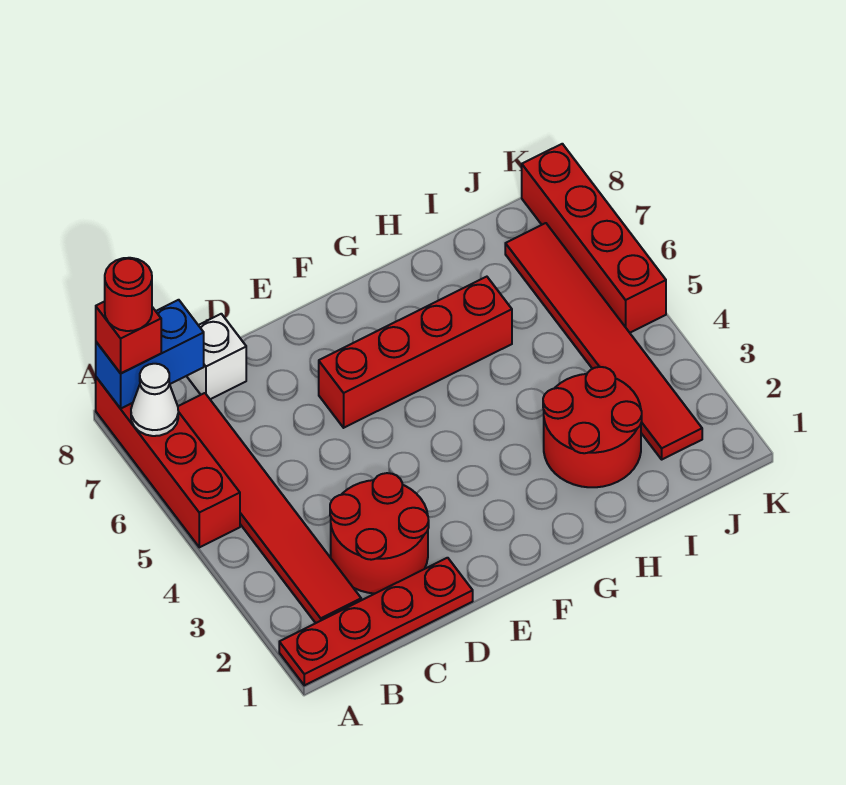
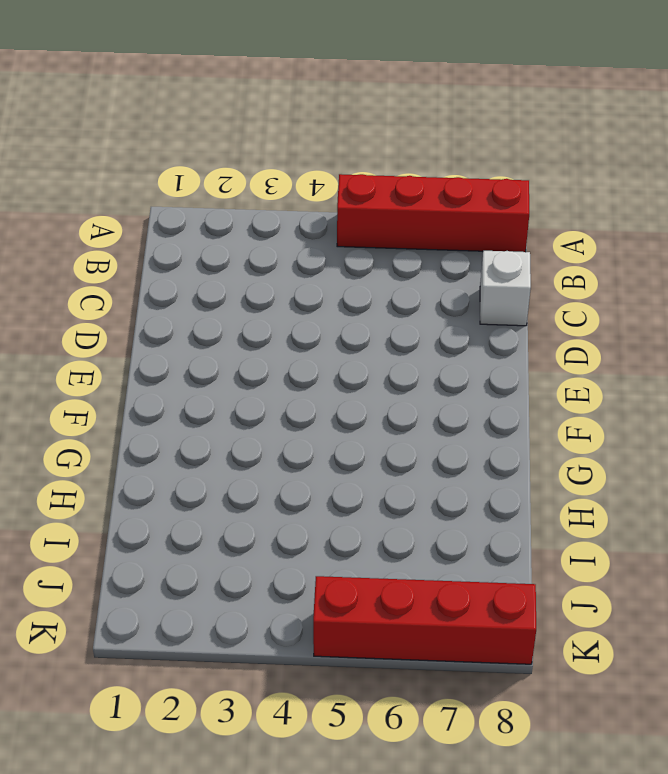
none -> red 1x4 plate [279,558,473,685]
none -> red 1x6 tile [178,393,361,623]
none -> red 2x2 round brick [330,473,429,594]

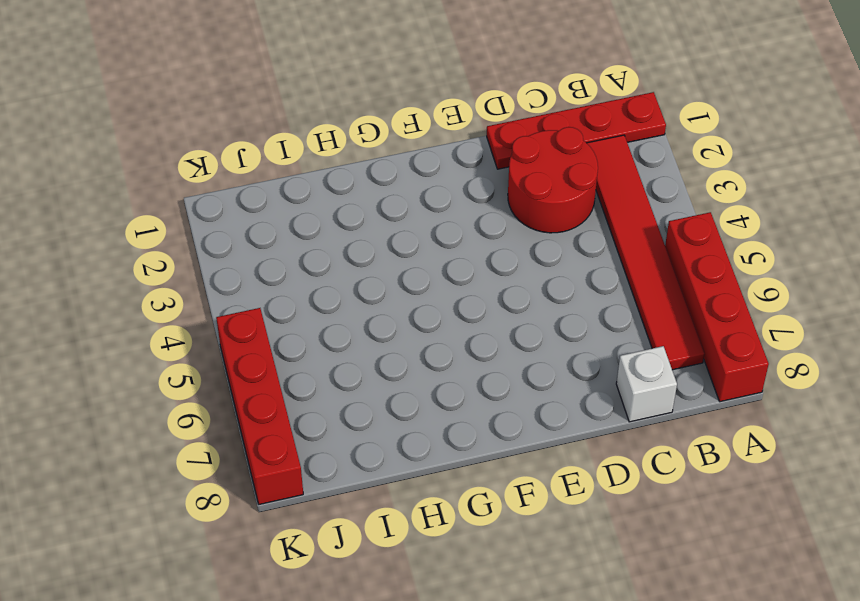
none -> red 1x4 brick [319,277,512,428]
none -> red 2x2 round brick [543,367,642,487]
none -> red 1x6 tile [505,223,702,459]

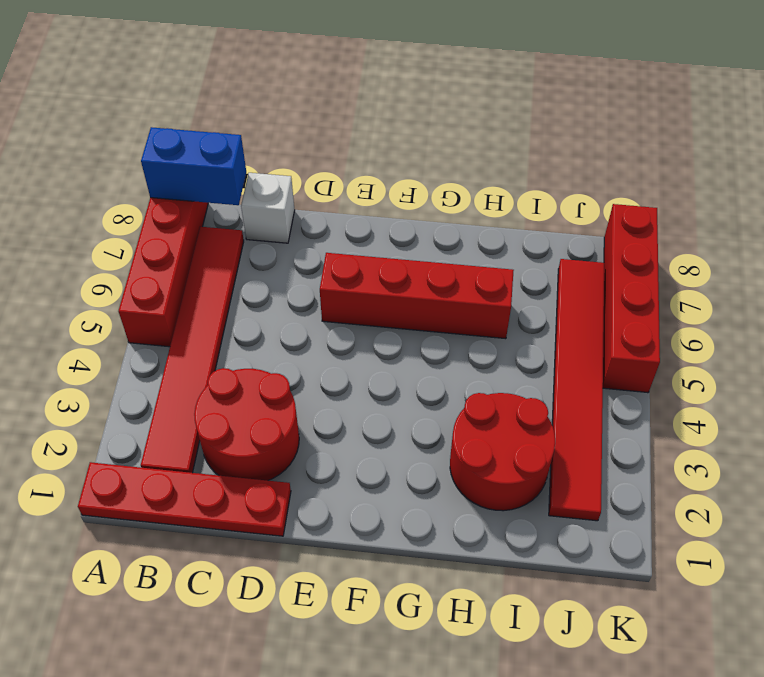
none -> white 1x1 cone [131,364,178,436]
none -> red 1x1 brick [96,301,161,373]
none -> red 1x1 round brick [105,258,152,331]

